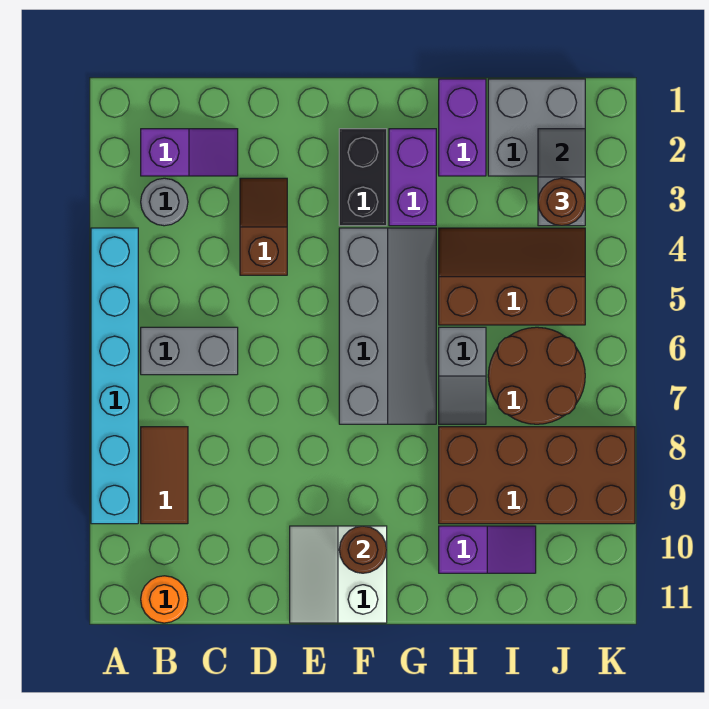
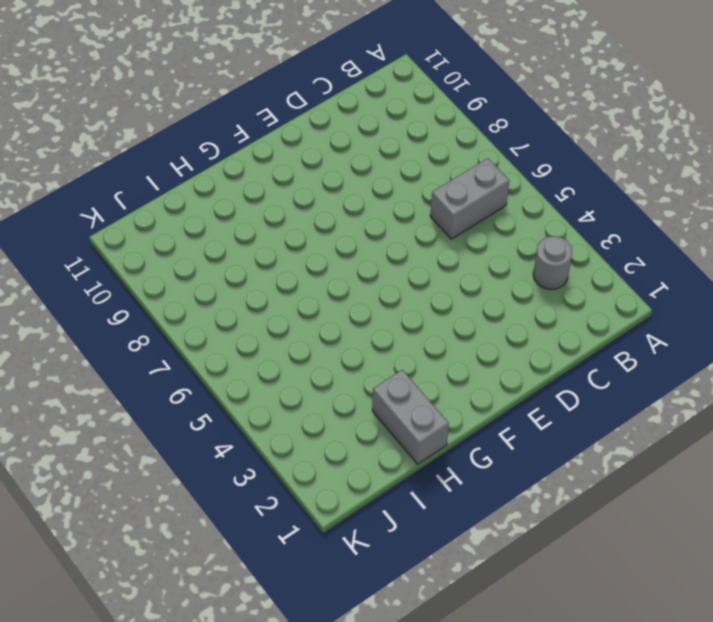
grey 1x2 brick [372,370,449,464] -> purple 1x2 brick [439,79,486,176]
none -> cyan 1x6 brick [91,228,138,524]
none -> purple 1x2 slope [141,129,238,176]
none -> brown 1x2 tile [141,427,188,524]

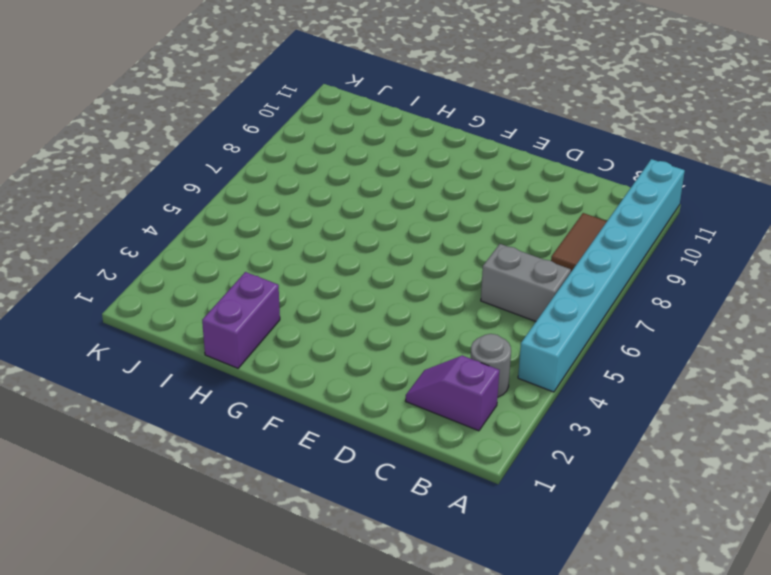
cyan 1x8 brick [518,159,685,392] -> cyan 1x6 brick [91,228,138,524]
none -> orange 1x1 round brick [141,576,188,623]
none -> brown 1x2 slope [240,178,287,275]
none -> white 2x2 slope [290,526,387,623]

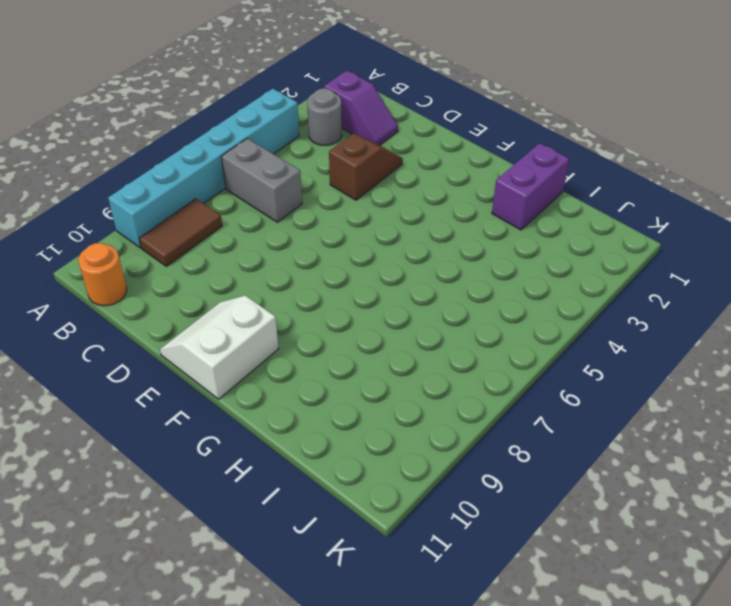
none -> black 1x2 brick [339,129,387,226]
none -> grey 2x4 slope [339,228,436,424]
none -> purple 1x2 brick [389,129,436,226]

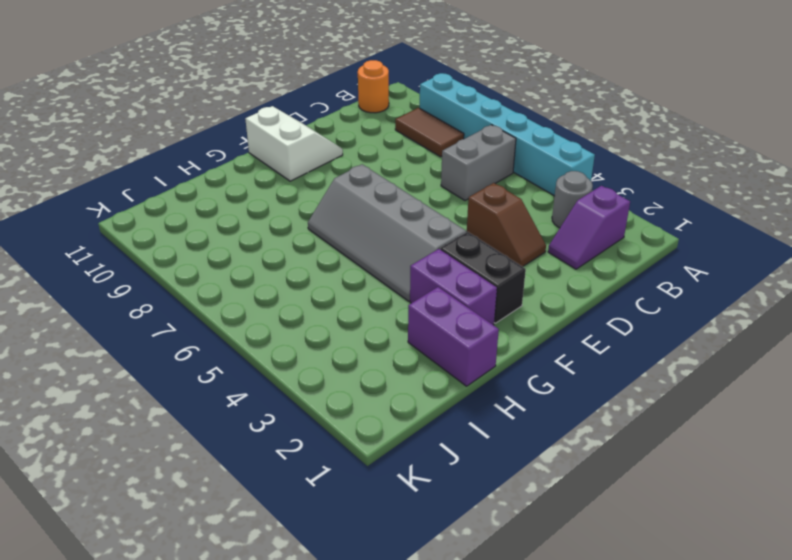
none -> brown 2x3 slope [439,228,585,325]
none -> grey 1x2 slope [439,327,486,424]
none -> brown 2x4 brick [439,427,635,524]

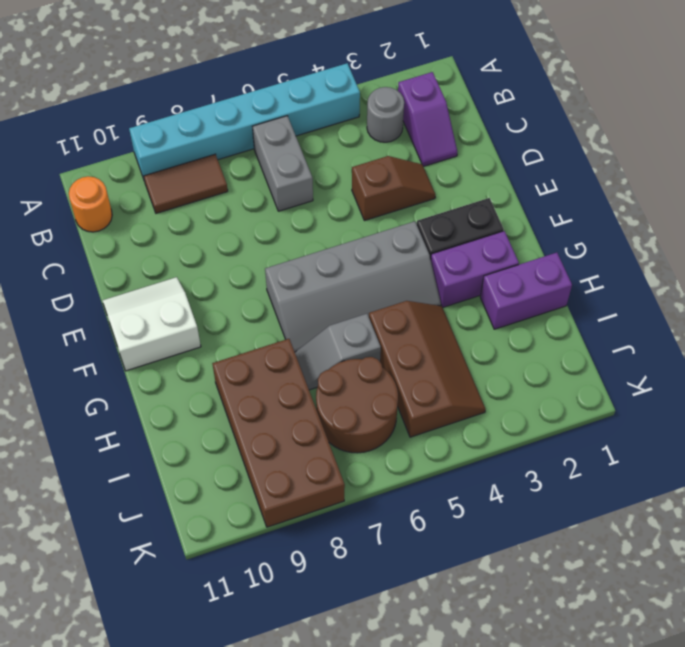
none -> purple 1x2 slope [439,526,536,573]
none -> grey 2x2 brick [488,79,585,176]
none -> brown 1x1 round brick [339,526,387,573]

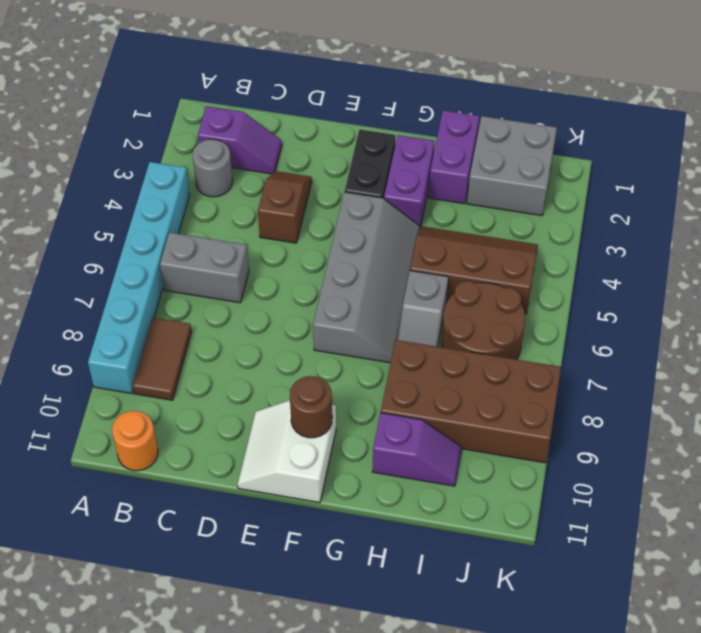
none -> grey 1x2 slope [538,129,585,226]
none -> brown 1x1 round brick [538,178,585,226]

